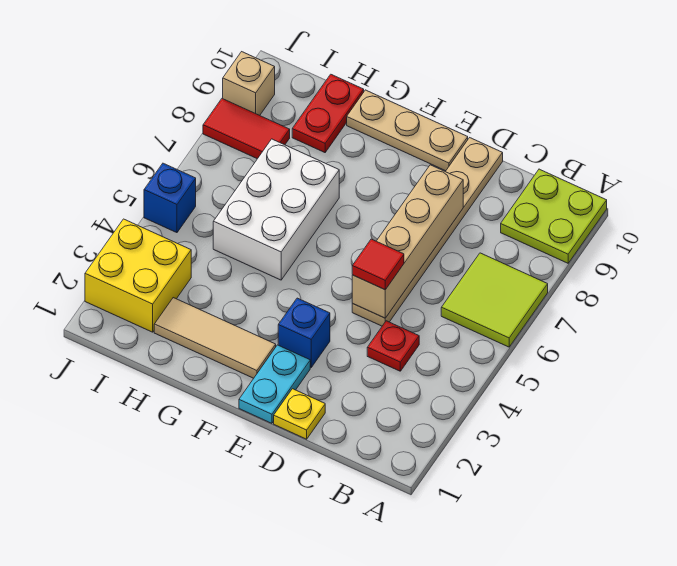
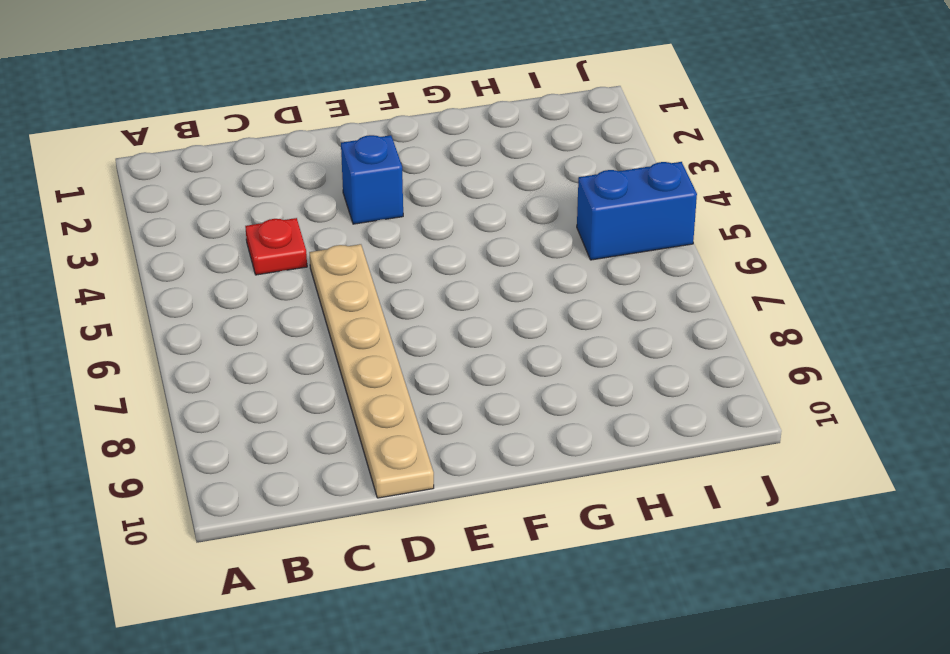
blue 1x2 brick [577,162,697,260] -> blue 1x1 brick [144,163,196,233]
none -> lime 2x2 tile [441,253,548,347]
none -> lime 2x2 plate [501,169,607,263]
none -> yellow 1x1 plate [274,389,325,439]

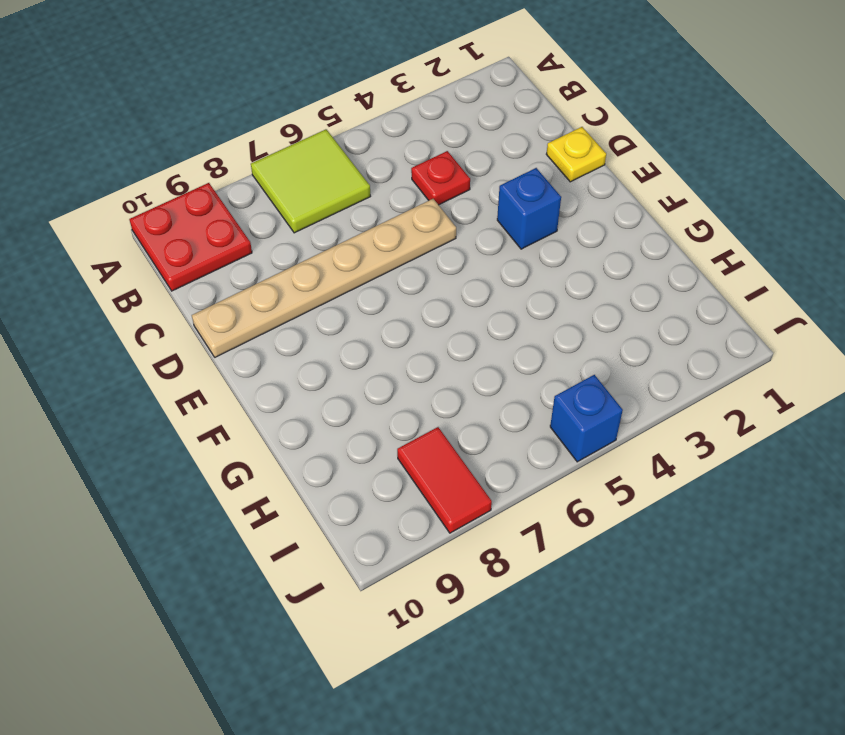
red 2x2 plate [129,183,252,291] -> lime 2x2 plate [501,169,607,263]
none -> cyan 1x2 plate [239,345,310,423]
none -> tan 1x3 plate [347,90,468,171]
none -> tan 1x3 tile [154,298,276,378]

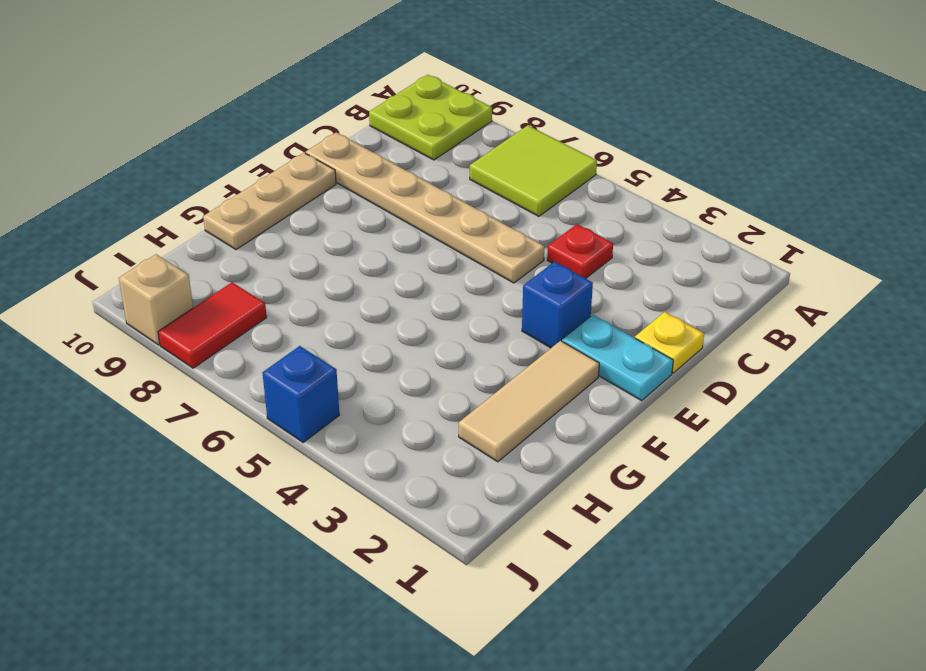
none -> white 2x3 brick [213,139,339,280]
none -> red 1x2 plate [292,74,364,153]
none -> yellow 2x2 brick [85,219,191,332]

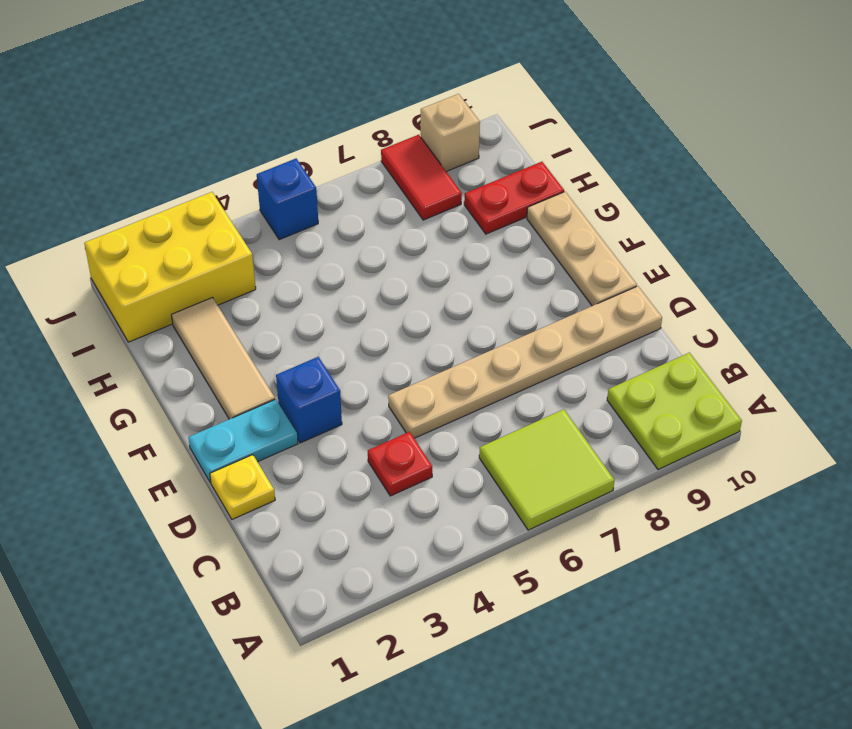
yellow 2x3 brick [84,192,256,342] -> yellow 2x2 brick [85,219,191,332]
none -> white 2x3 brick [213,139,339,280]
none -> tan 1x4 brick [352,165,463,318]
none -> red 1x1 tile [352,239,404,290]

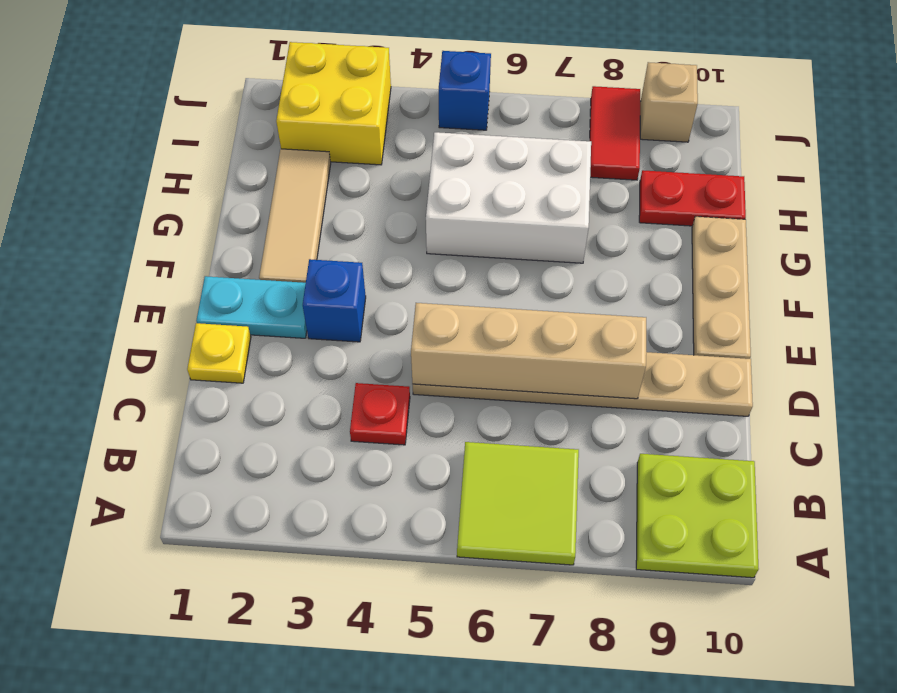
none -> red 1x1 tile [352,239,404,290]

